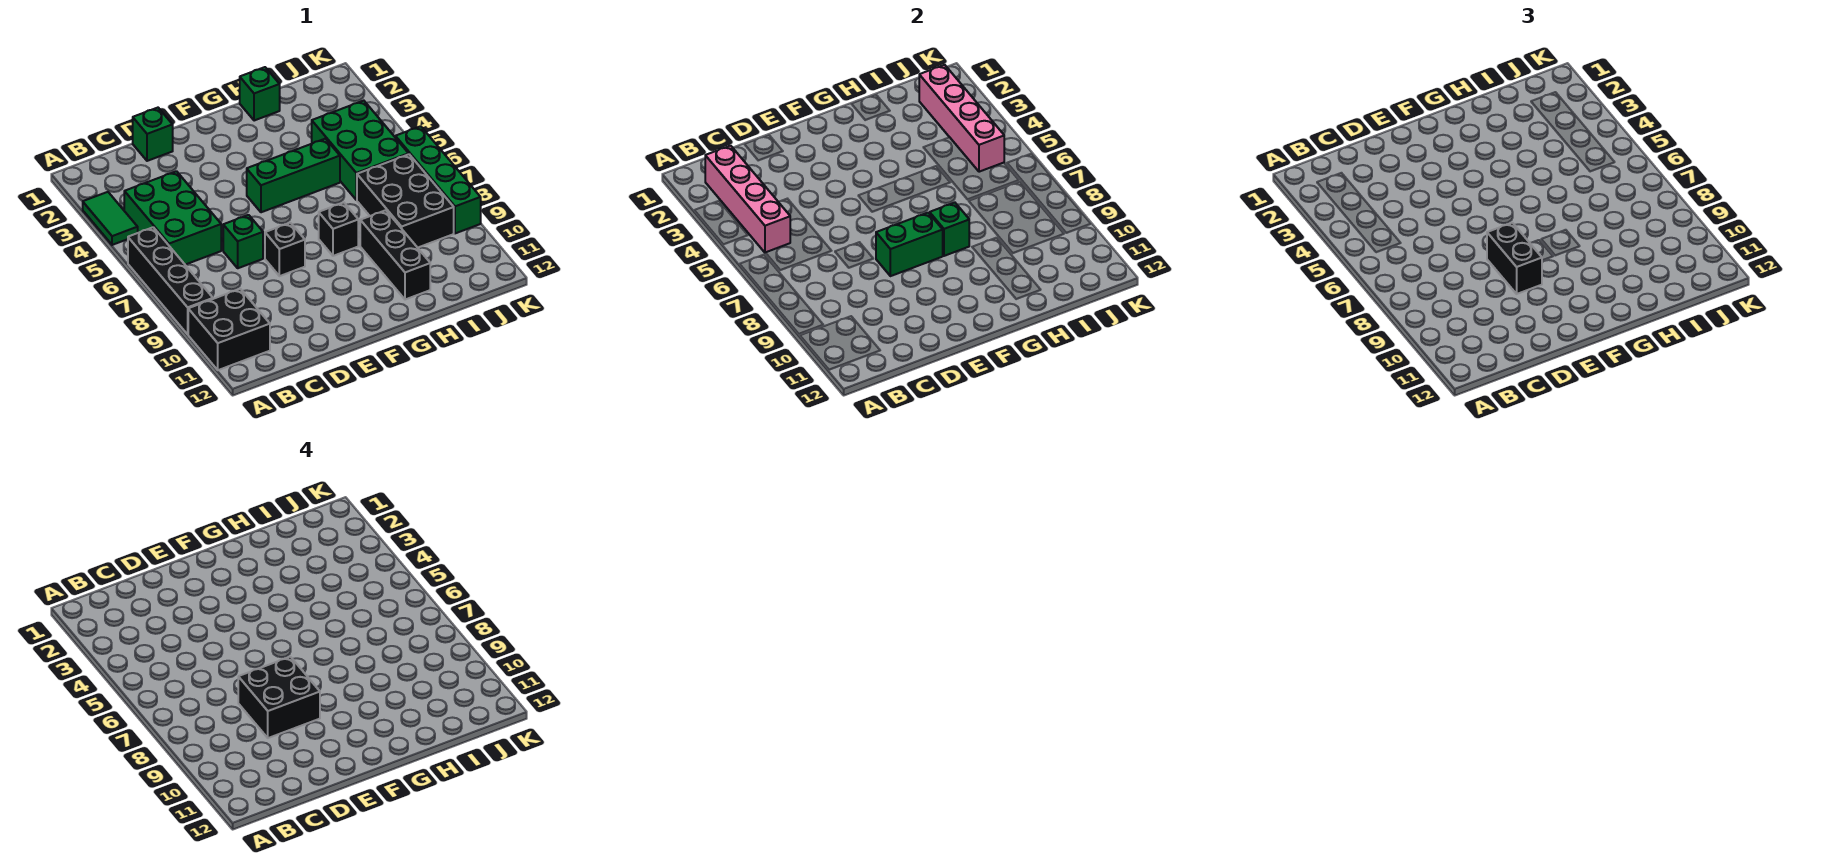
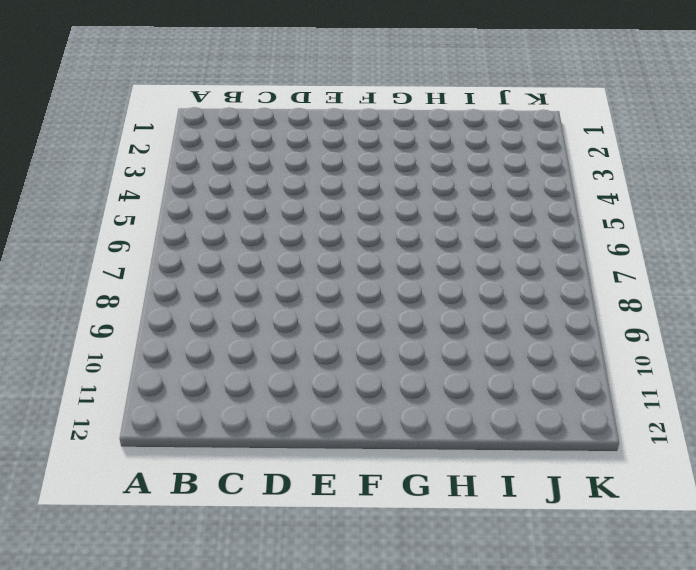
none -> green 1x2 tile [83,192,138,245]
none -> black 1x4 brick [128,227,213,334]
none -> black 2x2 brick [188,289,270,370]

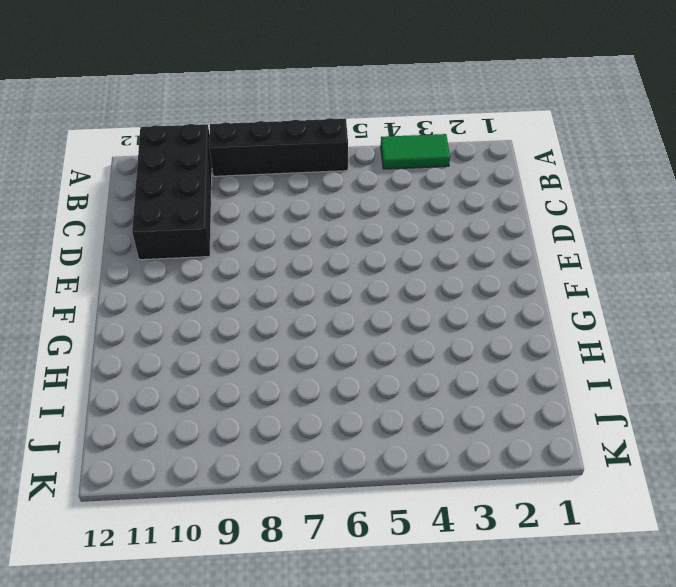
black 2x4 brick [132,124,212,260] -> black 2x2 brick [188,289,270,370]
none -> green 2x3 brick [124,171,221,265]
none -> green 1x1 brick [133,108,173,161]
none -> green 1x1 brick [223,215,263,268]

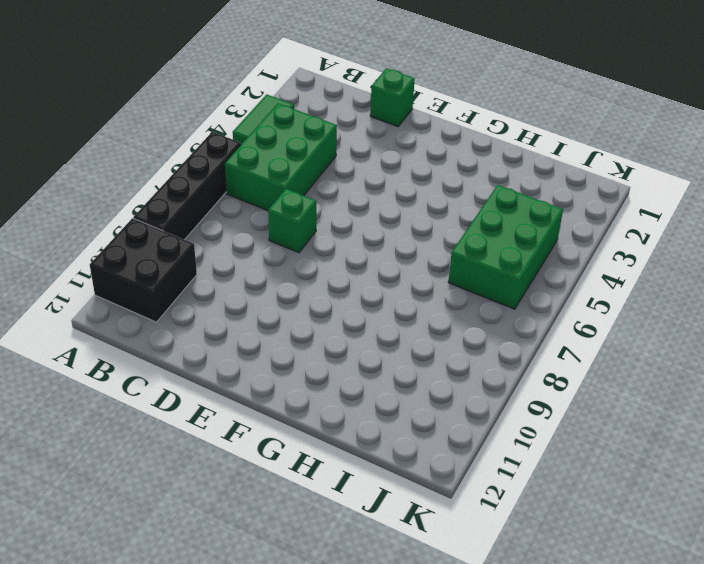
none -> black 1x1 brick [265,223,305,276]
none -> green 1x3 brick [247,139,340,212]
none -> black 1x1 brick [319,203,358,256]

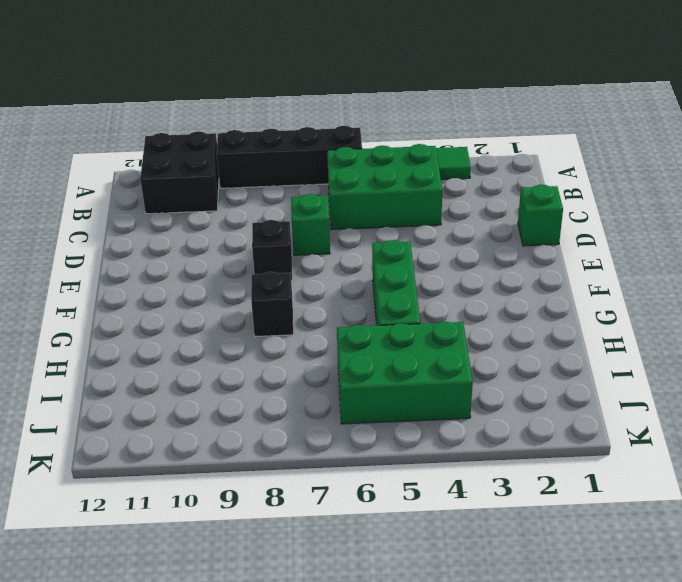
none -> green 1x1 brick [240,67,280,121]
none -> black 1x3 brick [360,210,430,300]
none -> black 2x3 brick [357,154,454,248]

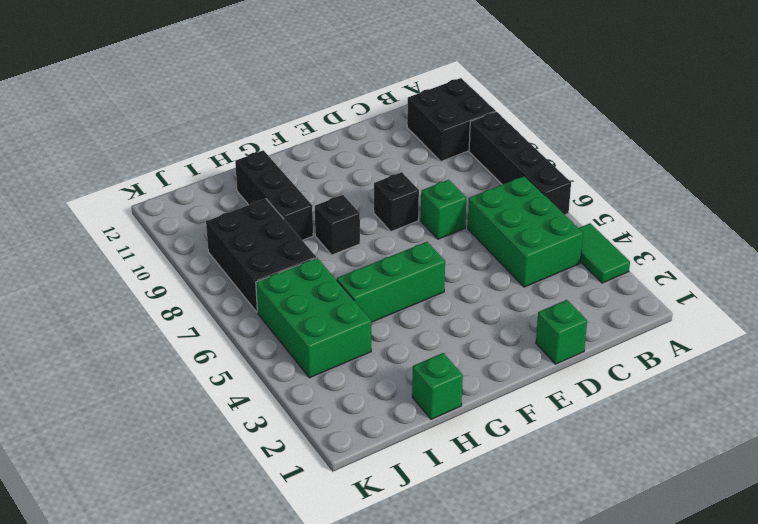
none -> green 1x4 brick [395,126,481,233]
none -> pink 1x4 brick [705,146,790,253]
none -> green 1x2 brick [876,213,943,276]

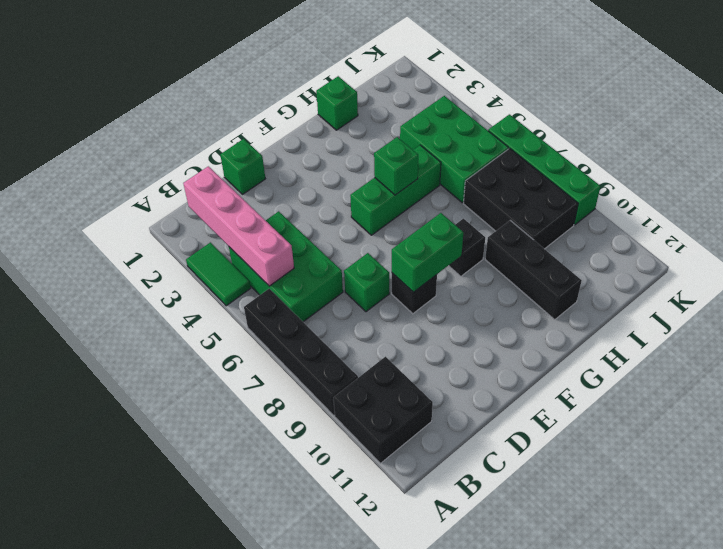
green 1x1 brick [374,137,418,195] -> green 1x1 brick moved to [930,203,969,256]
none -> pink 1x4 brick [919,65,1004,172]
none -> black 1x2 brick [1487,223,1542,294]
none -> black 2x2 brick [238,657,320,738]

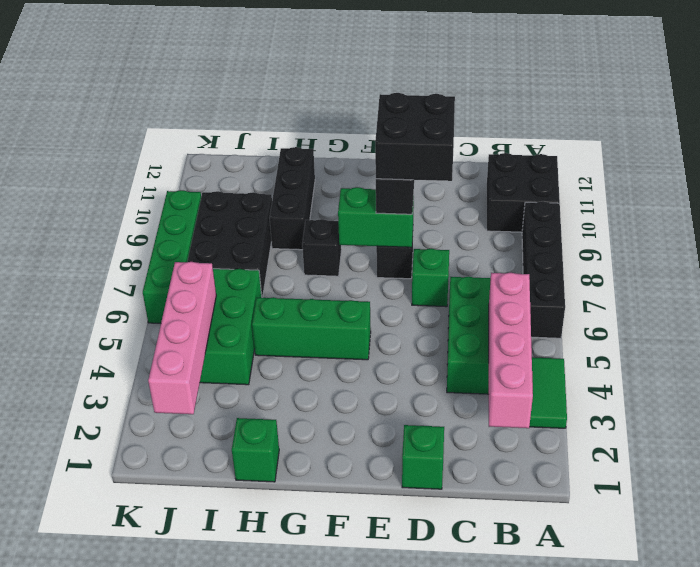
none -> green 1x1 brick [930,203,969,256]

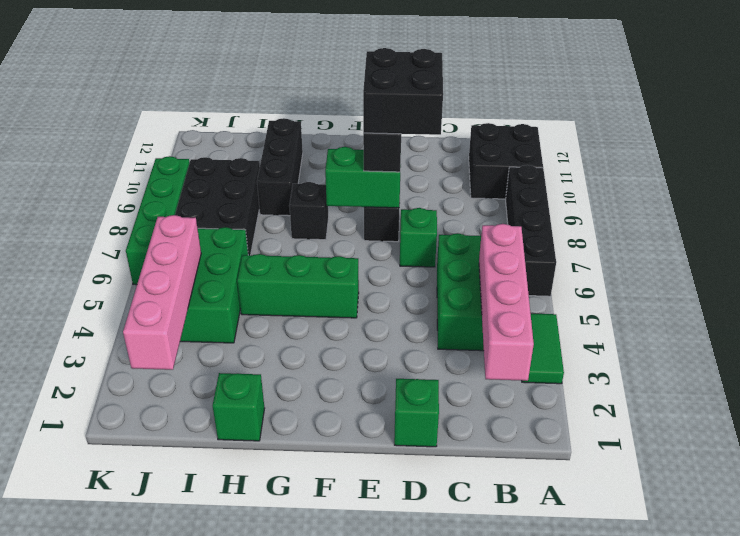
none -> green 1x1 brick [930,203,969,256]

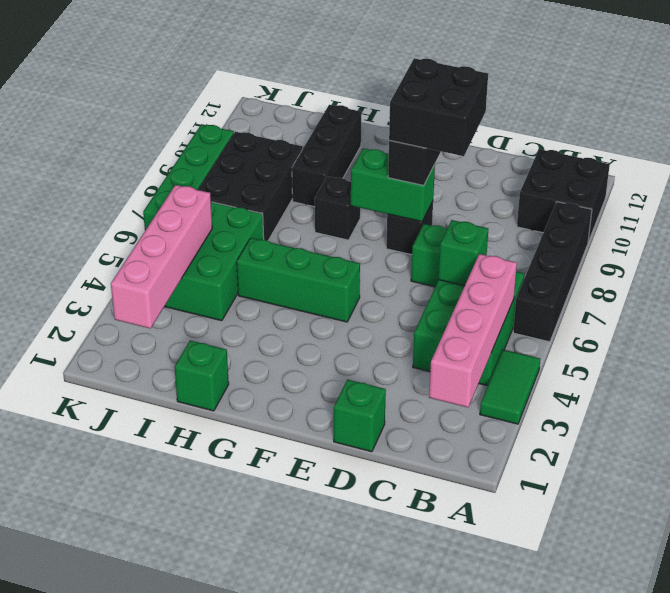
green 1x1 brick [439,220,488,286] -> green 1x1 brick moved to [930,203,969,256]

